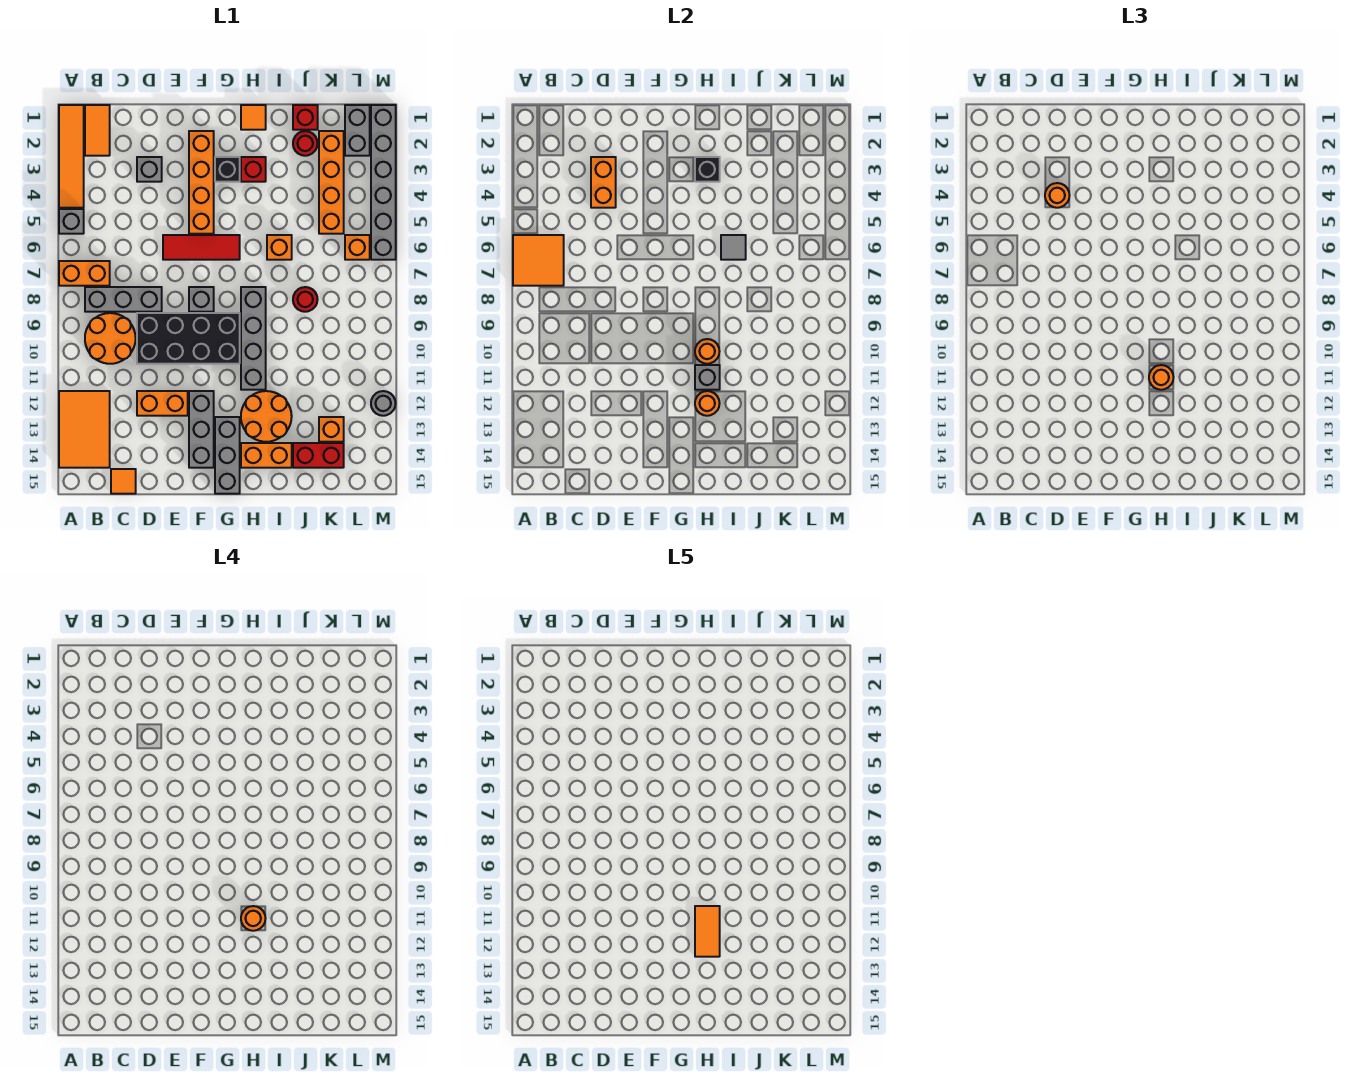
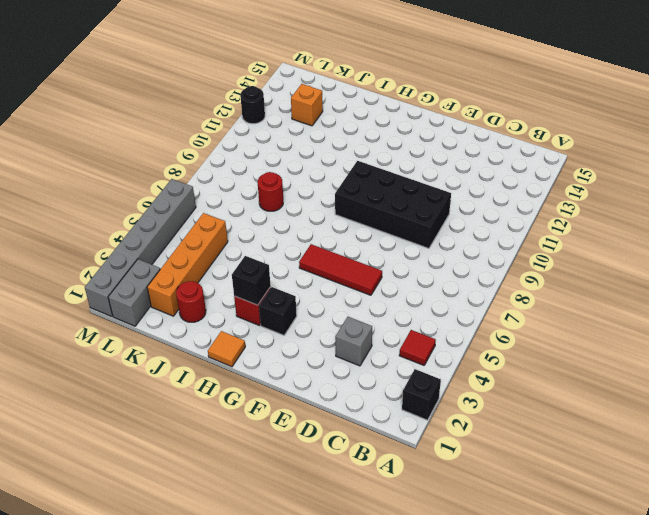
black 1x1 brick [402,369,441,420] -> orange 1x4 tile [59,105,84,208]
red 1x1 tile [399,330,436,365] -> none
black 1x1 round brick [240,86,265,124] -> grey 1x1 round brick [371,391,396,416]
none -> grey 1x1 brick [59,209,84,234]
none -> orange 1x2 brick [59,261,110,286]
none -> orange 2x3 tile [59,391,110,468]
none -> orange 1x2 tile [85,105,110,156]

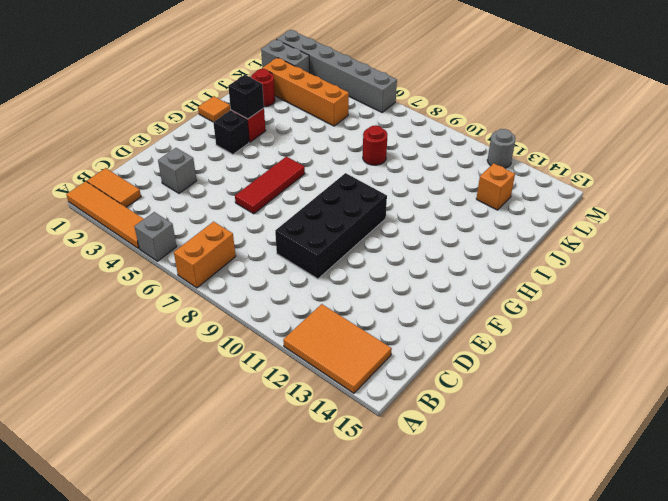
none -> grey 1x3 brick [85,287,162,312]
none -> orange 2x2 round brick [85,313,136,364]
none -> orange 1x1 tile [111,469,136,494]
none -> orange 1x2 brick [137,391,188,416]

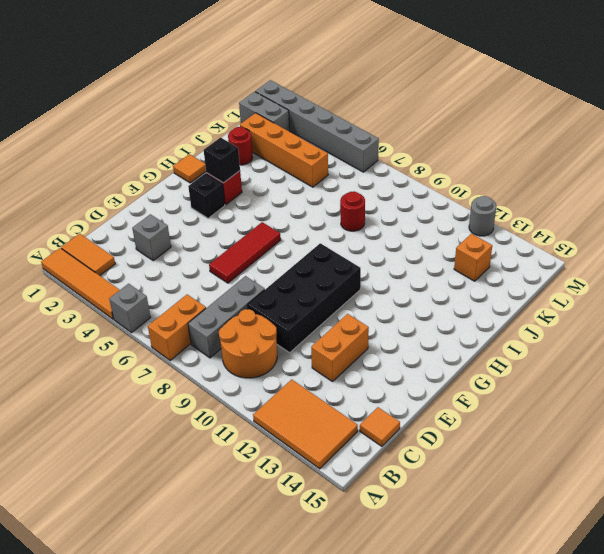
none -> orange 1x4 brick [189,131,214,234]
none -> grey 1x1 brick [189,287,214,312]
none -> grey 1x3 brick [189,391,214,468]
none -> grey 1x3 brick [215,417,240,494]

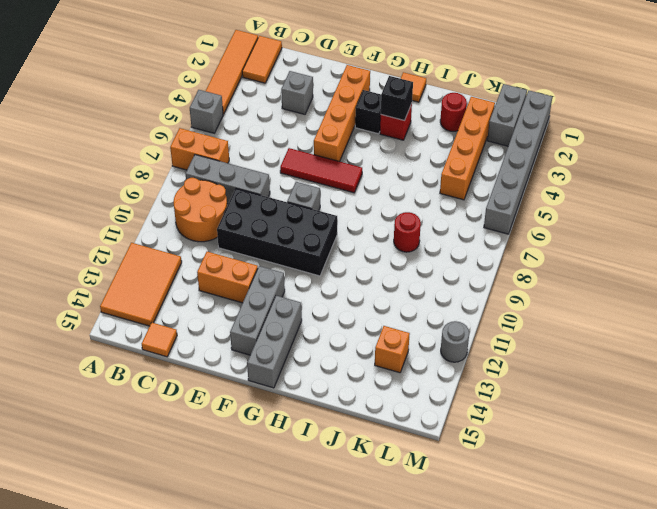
none -> grey 1x4 brick [241,287,266,390]
none -> orange 2x2 round brick [241,391,292,442]
none -> orange 1x2 brick [241,443,292,468]
none -> orange 1x1 brick [267,235,292,260]

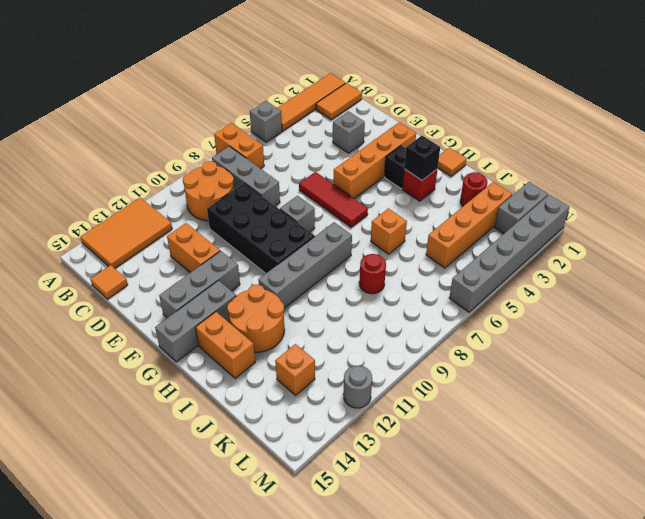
none -> red 1x1 brick [293,105,318,130]
none -> red 1x2 brick [293,443,344,468]
none -> orange 1x1 brick [345,235,370,260]
none -> orange 2x2 tile [513,235,564,286]

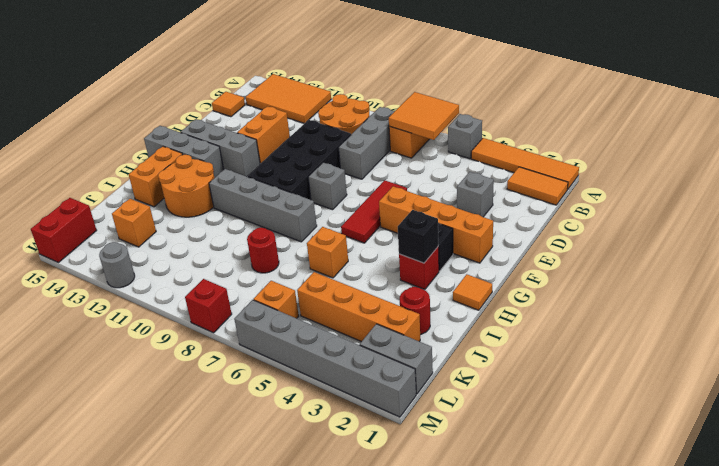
red 1x2 brick [31,198,97,262] -> red 1x2 brick moved to [293,443,344,468]
red 1x1 brick [185,279,232,333] -> red 1x1 brick moved to [293,105,318,130]
none -> orange 1x2 brick [591,157,616,208]
none -> orange 1x1 round brick [695,339,720,364]
none -> grey 1x1 brick [695,365,720,390]
none -> orange 1x1 round brick [695,391,720,416]

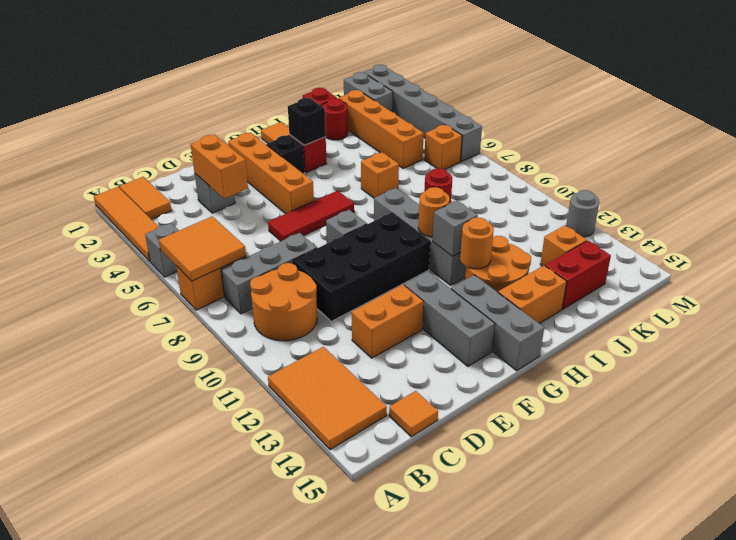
none -> grey 1x1 tile [721,235,746,260]
none -> orange 1x1 round brick [1045,183,1070,208]
none -> orange 1x1 round brick [1149,365,1174,390]
none -> orange 1x1 round brick [241,906,266,931]

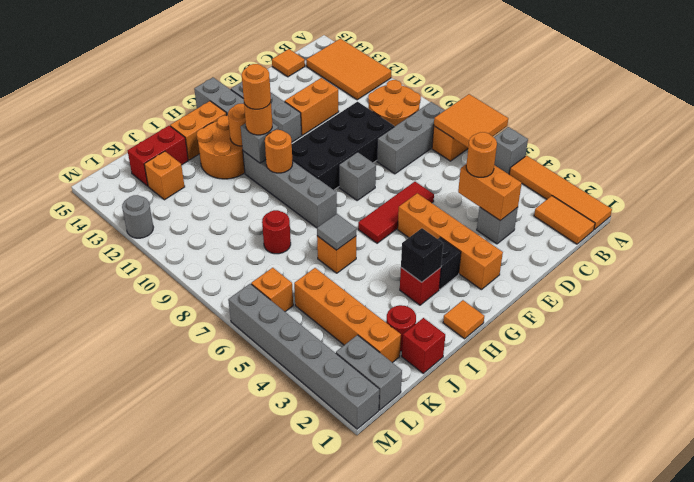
none -> orange 1x2 tile [695,906,720,957]

